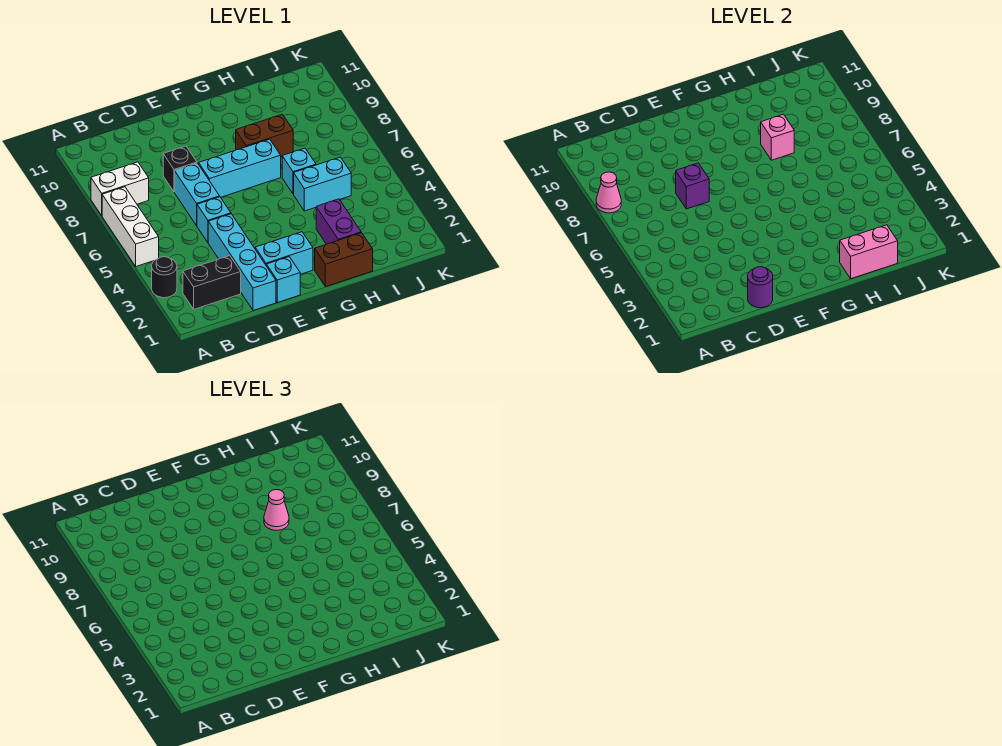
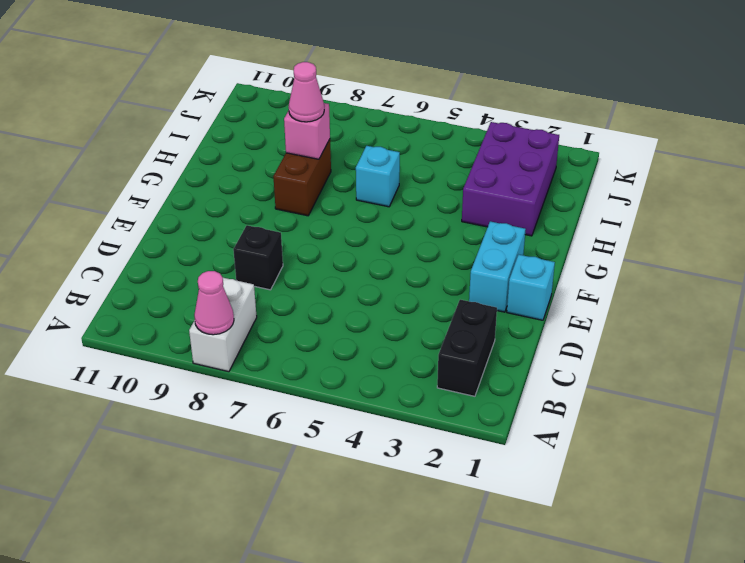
purple 2x3 brick [462,122,559,236] -> purple 1x2 brick [316,199,361,244]
none -> black 1x1 round brick [152,257,177,298]
none -> white 1x3 brick [102,187,159,266]
none -> cyan 1x4 brick [208,214,276,311]

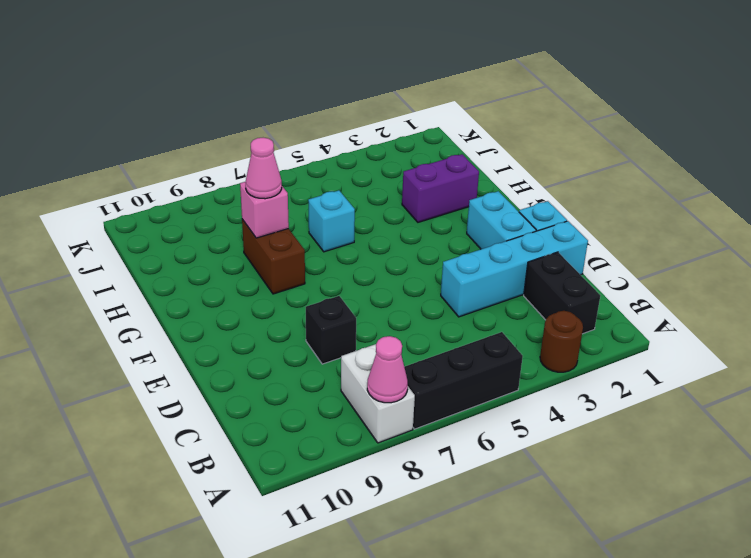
brown 1x1 round brick [540,311,583,372] -> black 1x1 round brick [152,257,177,298]
black 1x3 brick [404,332,523,429] -> white 1x3 brick [102,187,159,266]
none -> cyan 1x1 brick [197,197,231,242]
none -> cyan 1x2 brick [175,163,220,226]
none -> cyan 1x3 brick [199,139,281,197]

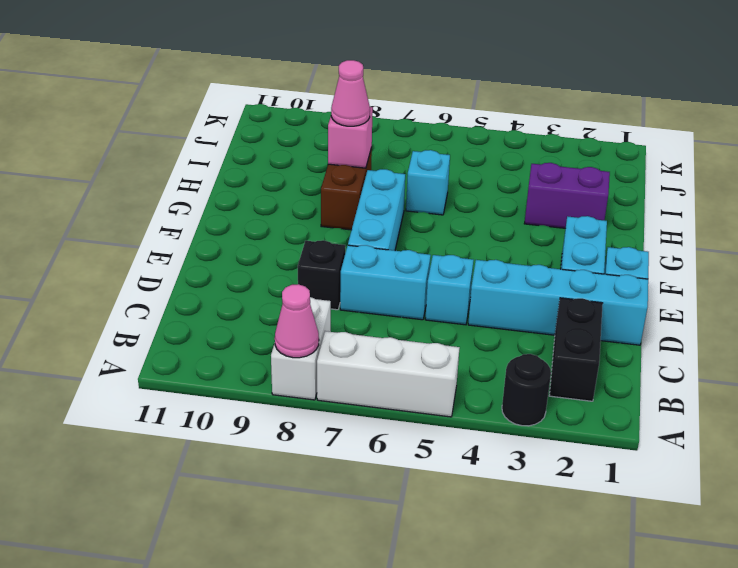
none -> brown 1x2 brick [315,233,373,287]
none -> cyan 1x2 brick [294,157,351,211]
none -> purple 1x1 round brick [748,267,773,308]

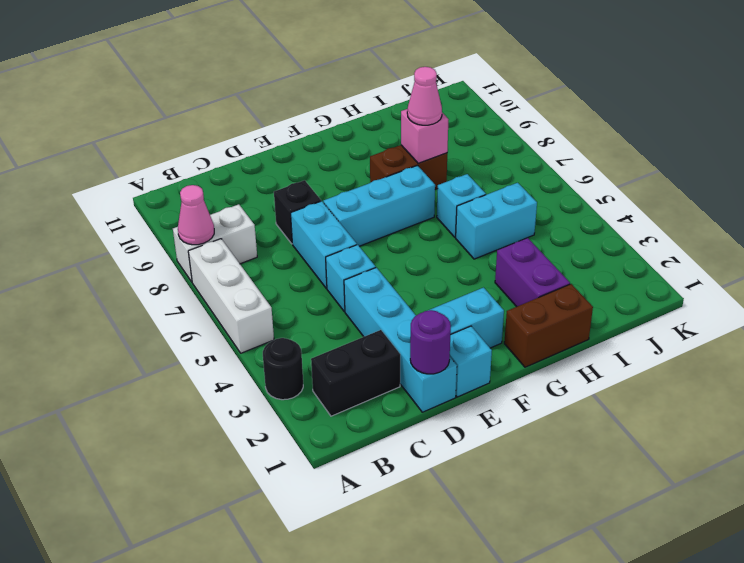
none -> purple 1x1 brick [676,163,709,209]
none -> pink 1x2 brick [840,225,898,279]

